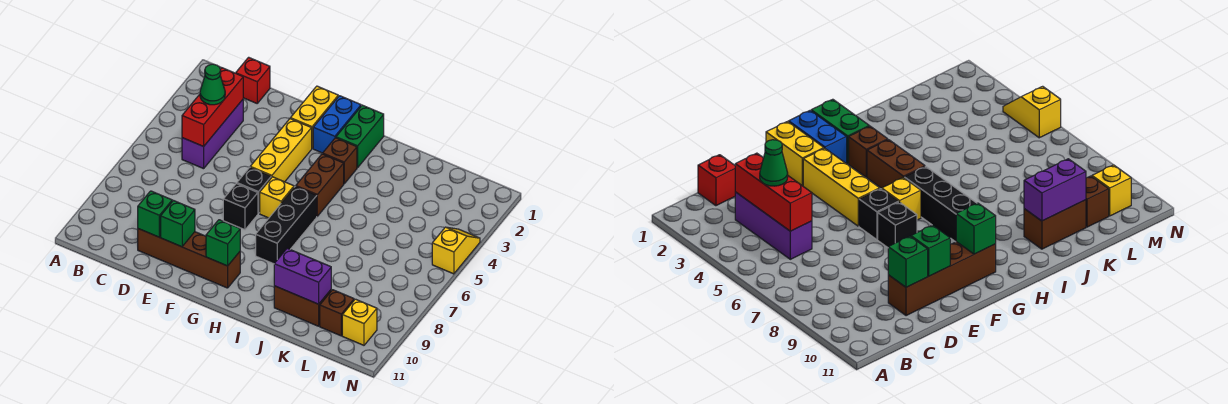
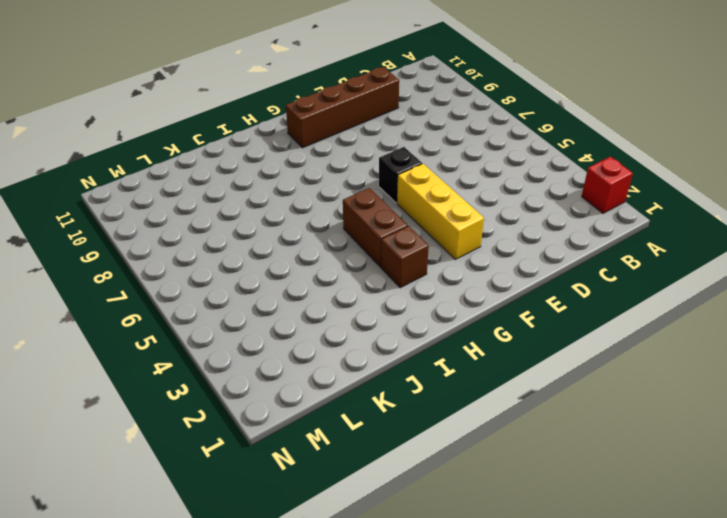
red 1x1 brick [582,157,633,213] -> red 1x1 brick moved to [236,57,270,103]
none -> purple 1x3 brick [182,100,243,169]
none -> yellow 1x2 brick [290,86,338,148]
none -> black 1x1 brick [223,184,258,230]

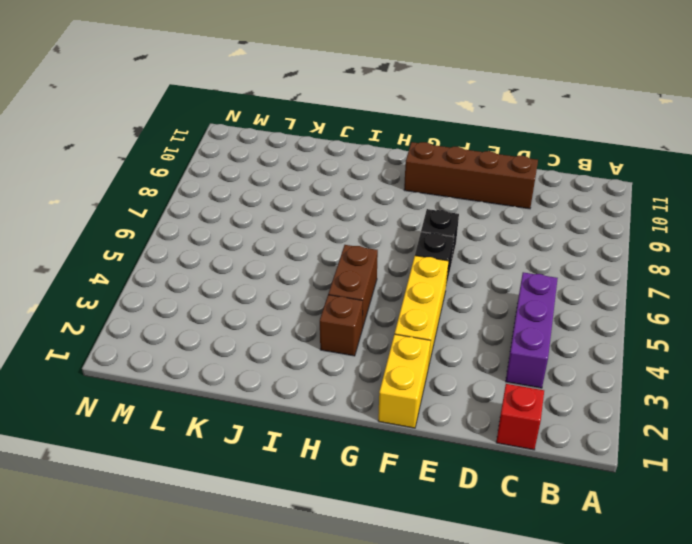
none -> blue 1x2 brick [313,96,361,153]
none -> yellow 1x1 brick [260,177,294,218]
none -> green 1x2 brick [336,105,384,168]

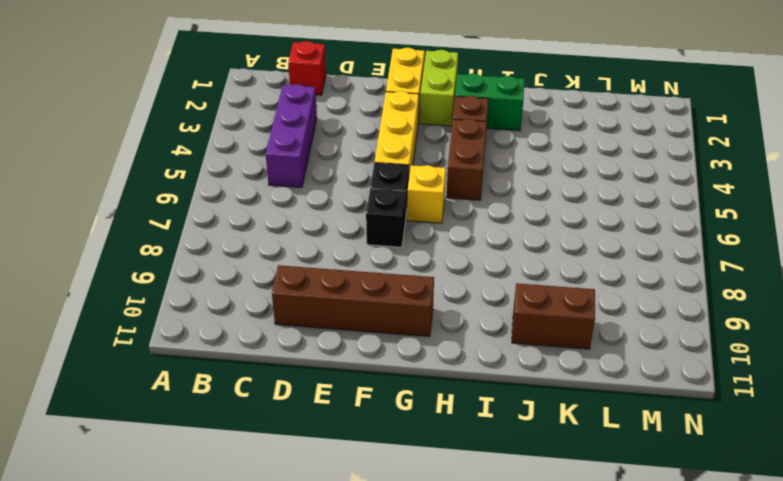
lime 1x2 brick [420,50,458,126] -> blue 1x2 brick [313,96,361,153]
green 1x2 brick [455,73,524,131] -> green 1x2 brick turned to [336,105,384,168]
none -> black 1x3 brick [256,186,317,264]
none -> brown 1x1 brick [320,290,354,336]
none -> yellow 1x1 brick [342,299,377,345]

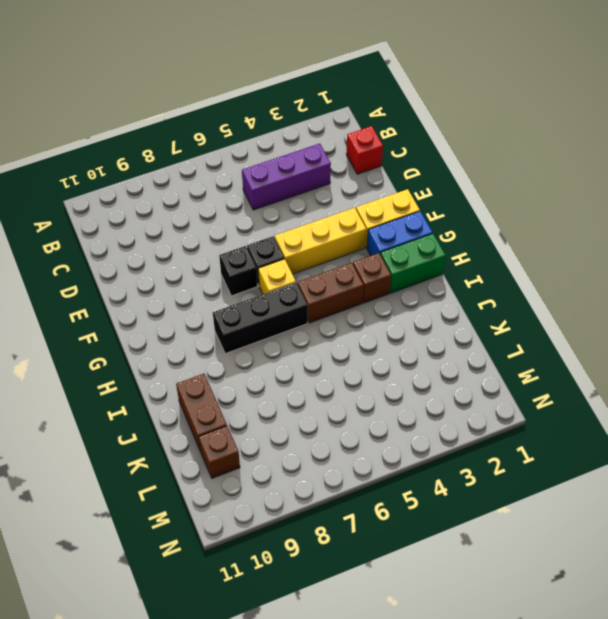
none -> brown 1x4 brick [138,229,240,288]
none -> yellow 1x1 brick [342,299,377,345]
none -> yellow 1x2 slope [432,227,480,274]

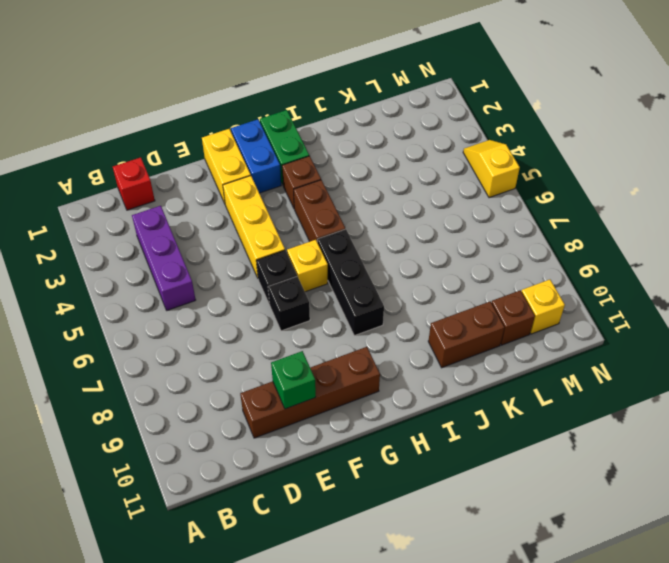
none -> red 1x3 brick [182,68,243,146]
none -> green 1x1 brick [138,191,172,237]
none -> green 1x1 brick [206,220,240,266]

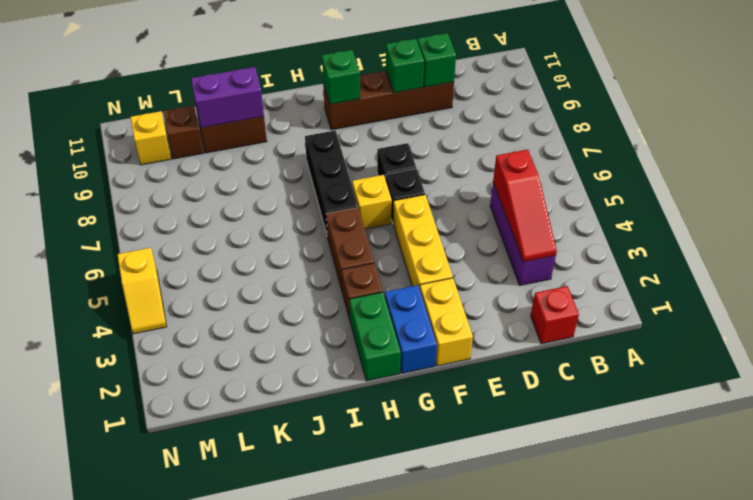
red 1x3 slope [493,149,557,262] -> red 1x3 brick [182,68,243,146]
none -> green 1x1 cone [200,64,225,105]

